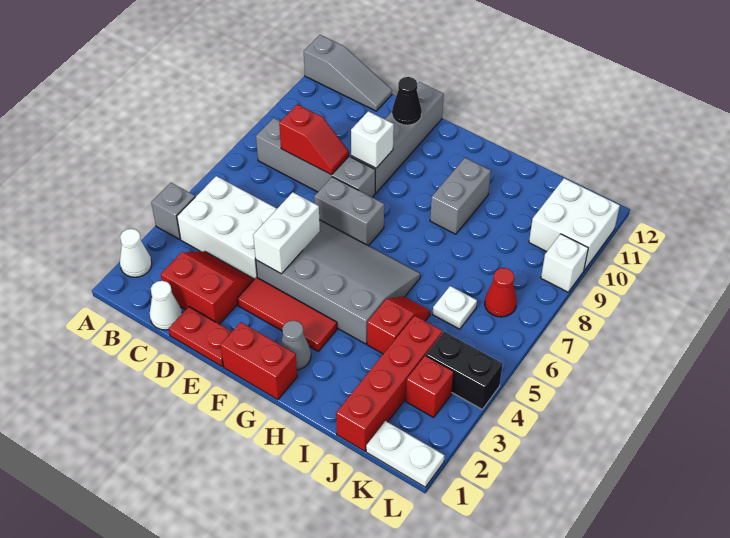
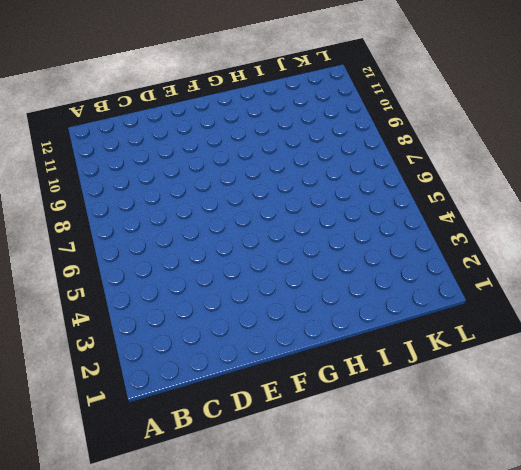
none -> white 1x1 cone [120,229,152,277]
none -> grey 1x1 brick [151,183,195,239]
none -> grey 1x3 slope [304,35,392,111]

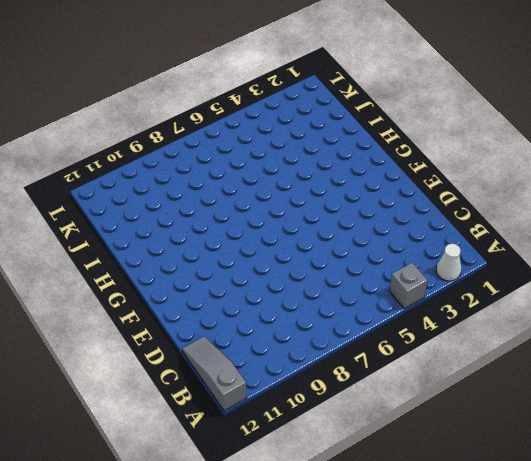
none -> white 2x3 brick [177,176,277,279]
none -> grey 1x4 brick [256,118,375,197]
none -> white 1x1 cone [150,281,182,330]

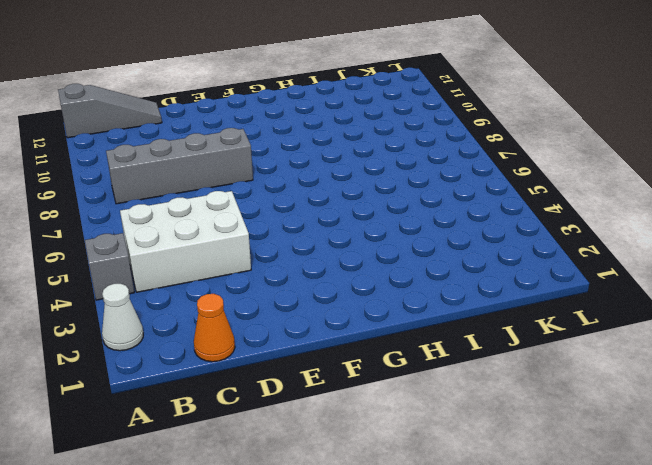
orange 1x1 cone [194,294,235,362] -> white 1x1 cone [150,281,182,330]
none -> red 2x2 slope [161,251,254,324]
none -> red 1x2 plate [169,307,232,367]
none -> red 1x3 tile [237,277,337,351]

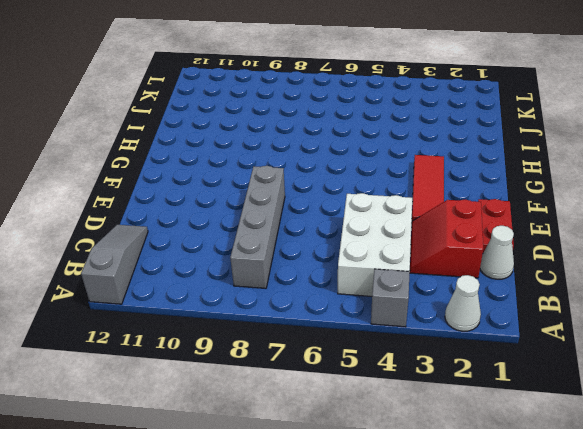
none -> grey 3x4 slope [256,220,420,344]
none -> grey 1x2 brick [314,177,384,246]
none -> grey 1x4 brick [351,82,444,193]

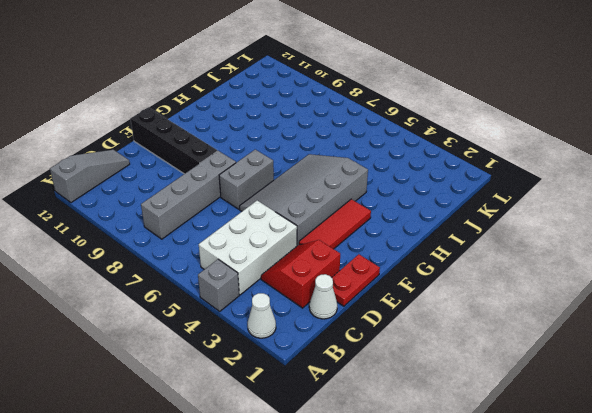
black 1x4 brick [131,107,217,174] -> grey 1x4 brick [351,82,444,193]
none -> red 1x2 brick [220,322,297,400]
none -> grey 1x1 cone [280,321,311,370]
none -> grey 1x2 brick [430,158,491,234]

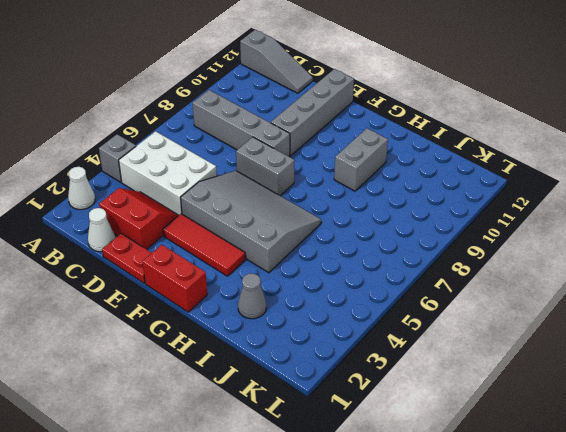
grey 1x1 cone [238,273,266,319] -> grey 1x1 cone moved to [280,321,311,370]
none -> red 1x2 slope [367,296,431,354]
none -> red 1x4 brick [336,315,442,451]
none -> white 1x1 plate [433,286,477,329]

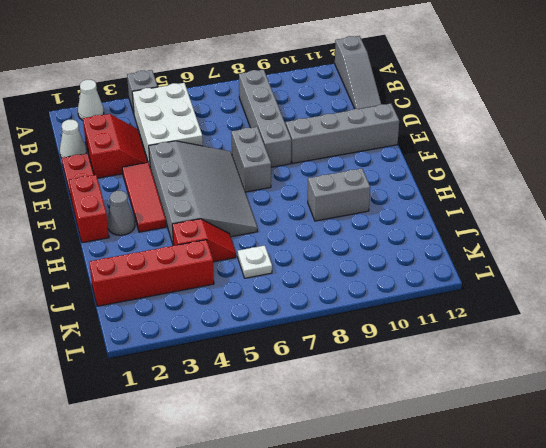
none -> white 1x2 plate [366,421,445,487]
none -> red 1x1 brick [406,356,454,417]
none -> black 1x2 brick [426,332,503,409]

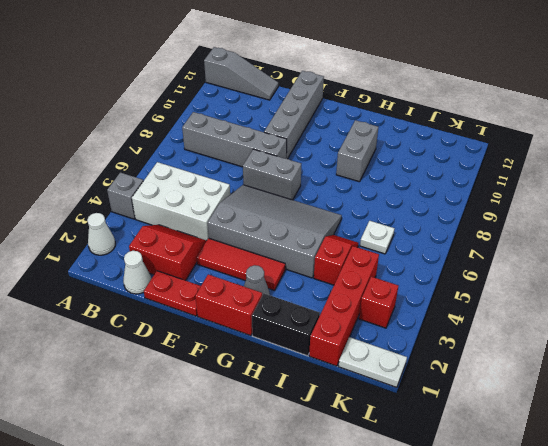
black 1x2 brick [252,294,320,356] -> black 1x2 brick moved to [426,332,503,409]
none -> red 1x1 cone [485,268,517,317]
none -> white 2x2 brick [529,178,620,270]
none -> white 1x1 brick [541,234,588,292]

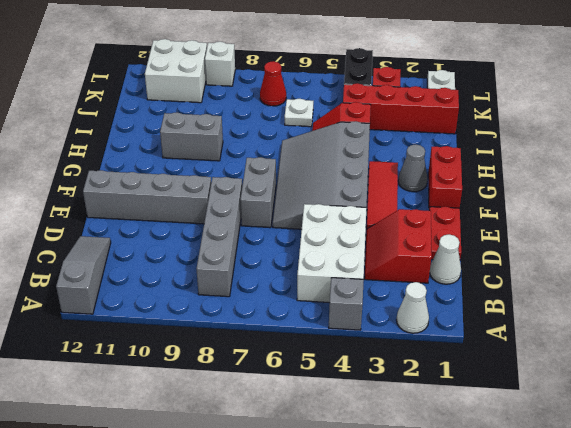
none -> red 1x2 slope [279,104,349,175]
none -> white 1x2 brick [253,192,320,274]
none -> white 1x1 brick [351,111,394,168]

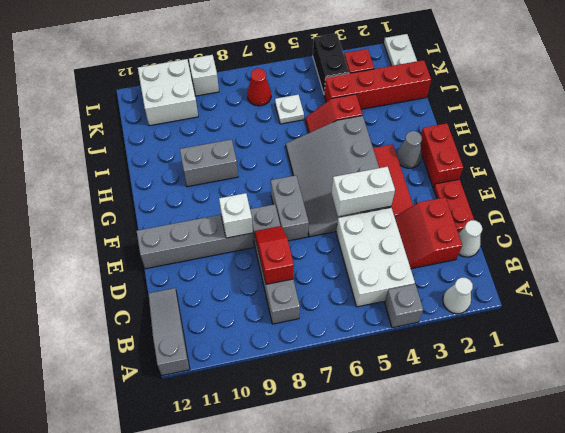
none -> black 1x1 cone [392,77,422,125]

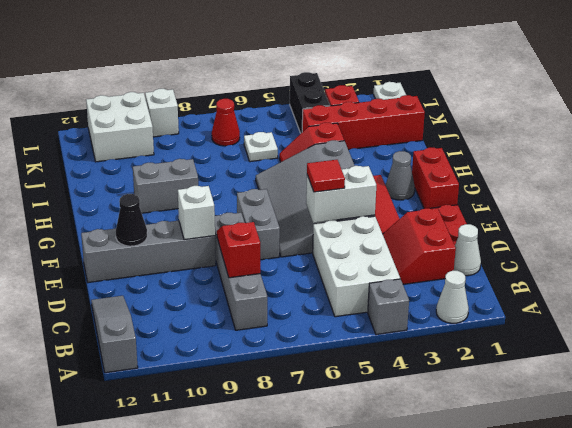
red 1x1 tile [307,160,345,192] -> none

